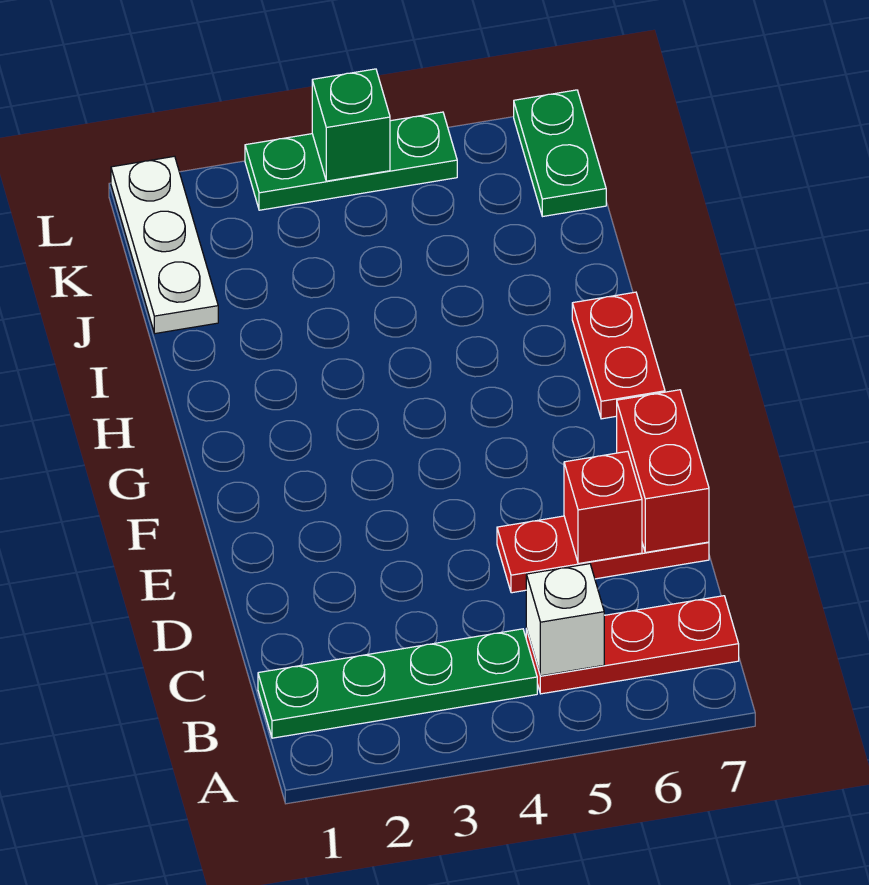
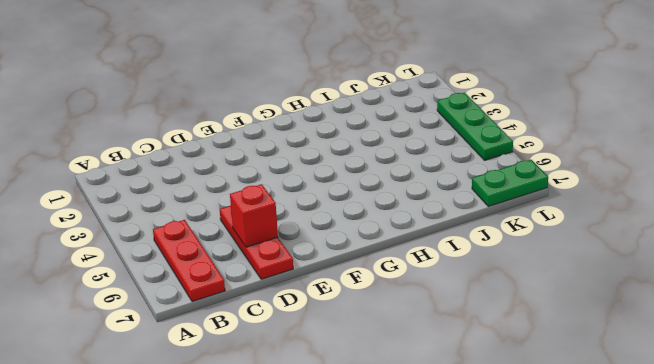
none -> green 1x4 plate [258,629,537,738]
none -> red 1x2 plate [572,292,665,419]

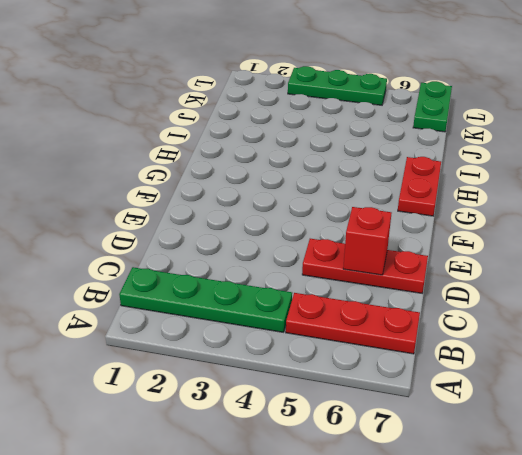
none -> white 1x3 plate [111,156,218,334]
none -> white 1x1 brick [526,564,604,676]

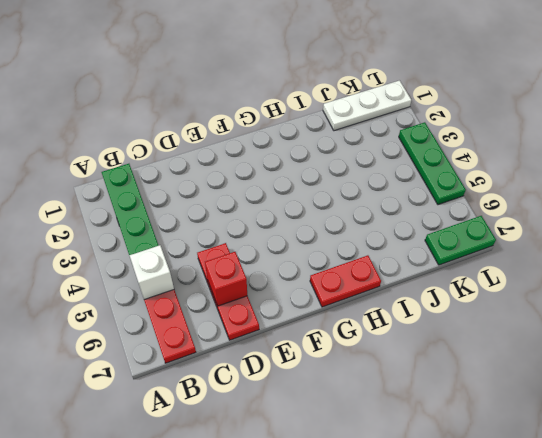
none -> red 1x2 brick [617,390,709,552]
none -> green 1x1 brick [312,69,390,181]

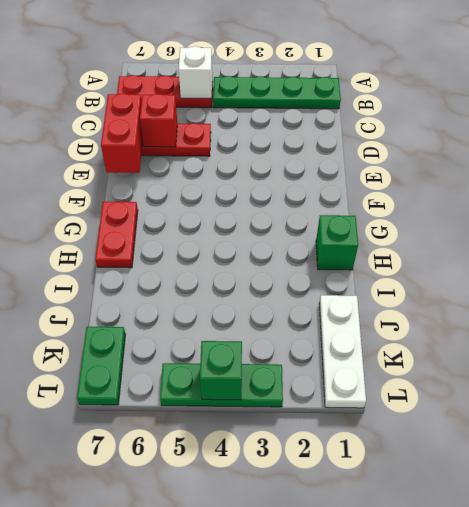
green 1x1 brick [316,215,358,270] -> none

